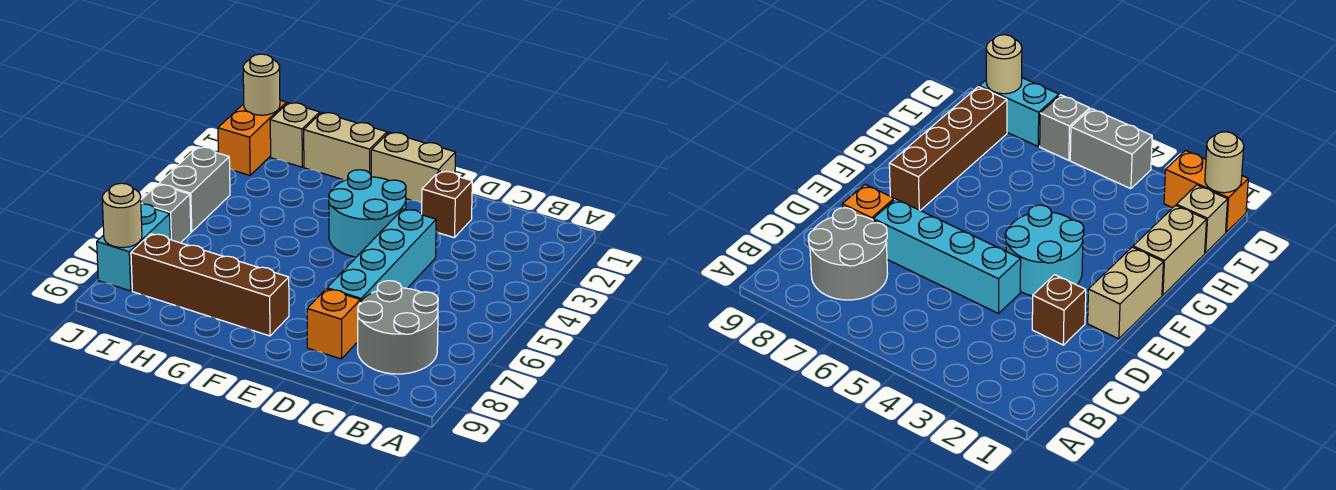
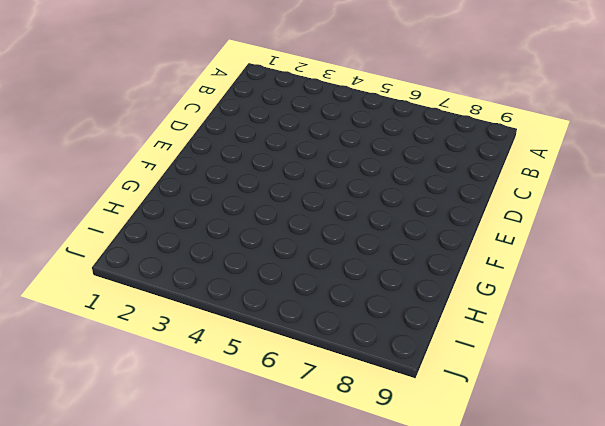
none -> grey 2x2 round brick [358,281,438,374]
none -> brown 1x1 brick [422,171,472,237]
none -> cyan 1x4 brick [327,209,436,302]

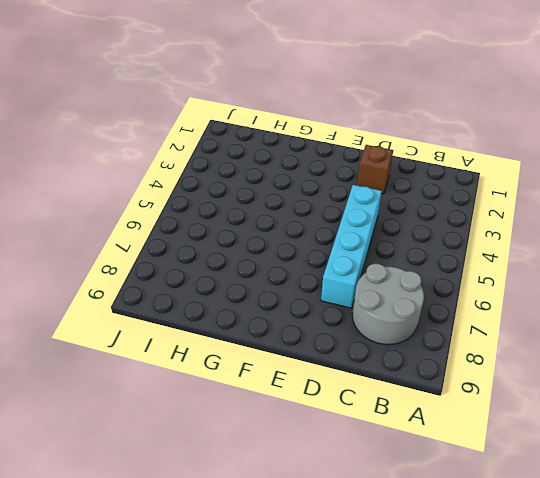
none -> orange 1x1 brick [307,289,360,359]
none -> tan 1x2 brick [371,132,456,203]
none -> cyan 2x2 round brick [329,170,406,257]

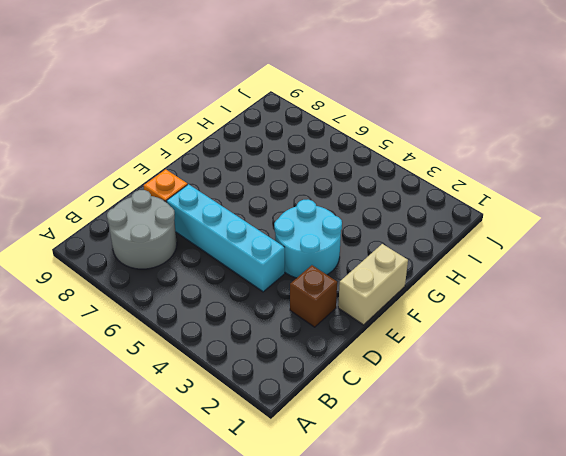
none -> brown 1x4 brick [131,234,289,336]
none -> tan 1x2 brick [304,113,387,180]
none -> tan 1x1 brick [270,103,320,167]

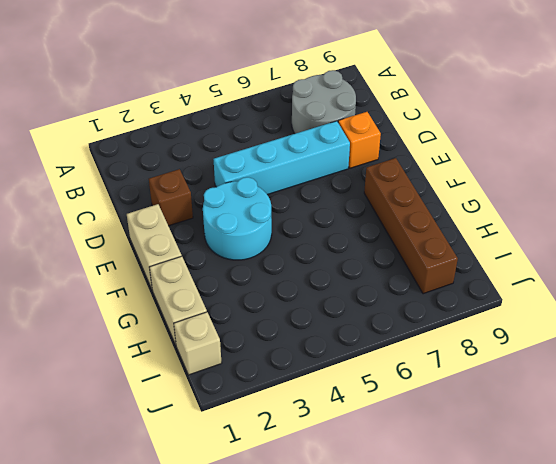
none -> orange 1x2 brick [218,100,287,175]
none -> grey 1x2 brick [159,147,230,232]
none -> grey 1x1 brick [141,184,191,243]

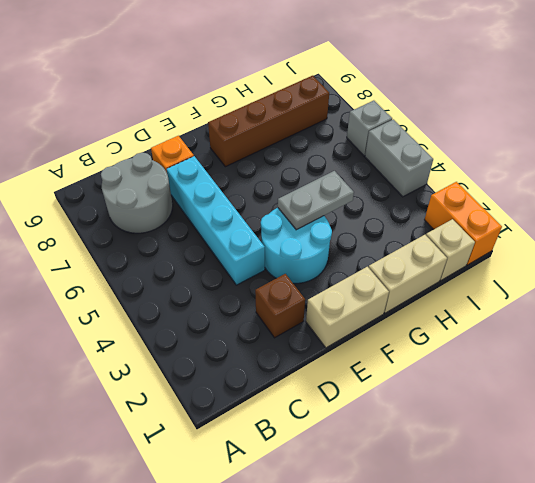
grey 1x2 plate [278,171,354,230] -> none
none -> cyan 1x2 brick [97,204,170,291]
none -> tan 1x1 round brick [243,54,280,115]
none -> tan 1x1 round brick [102,183,142,248]

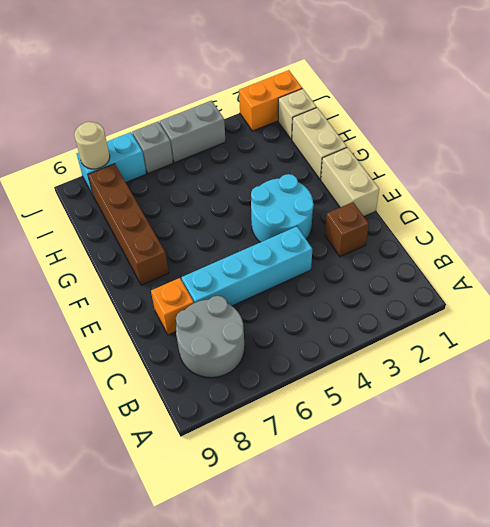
none -> tan 1x1 round brick [243,54,280,115]

